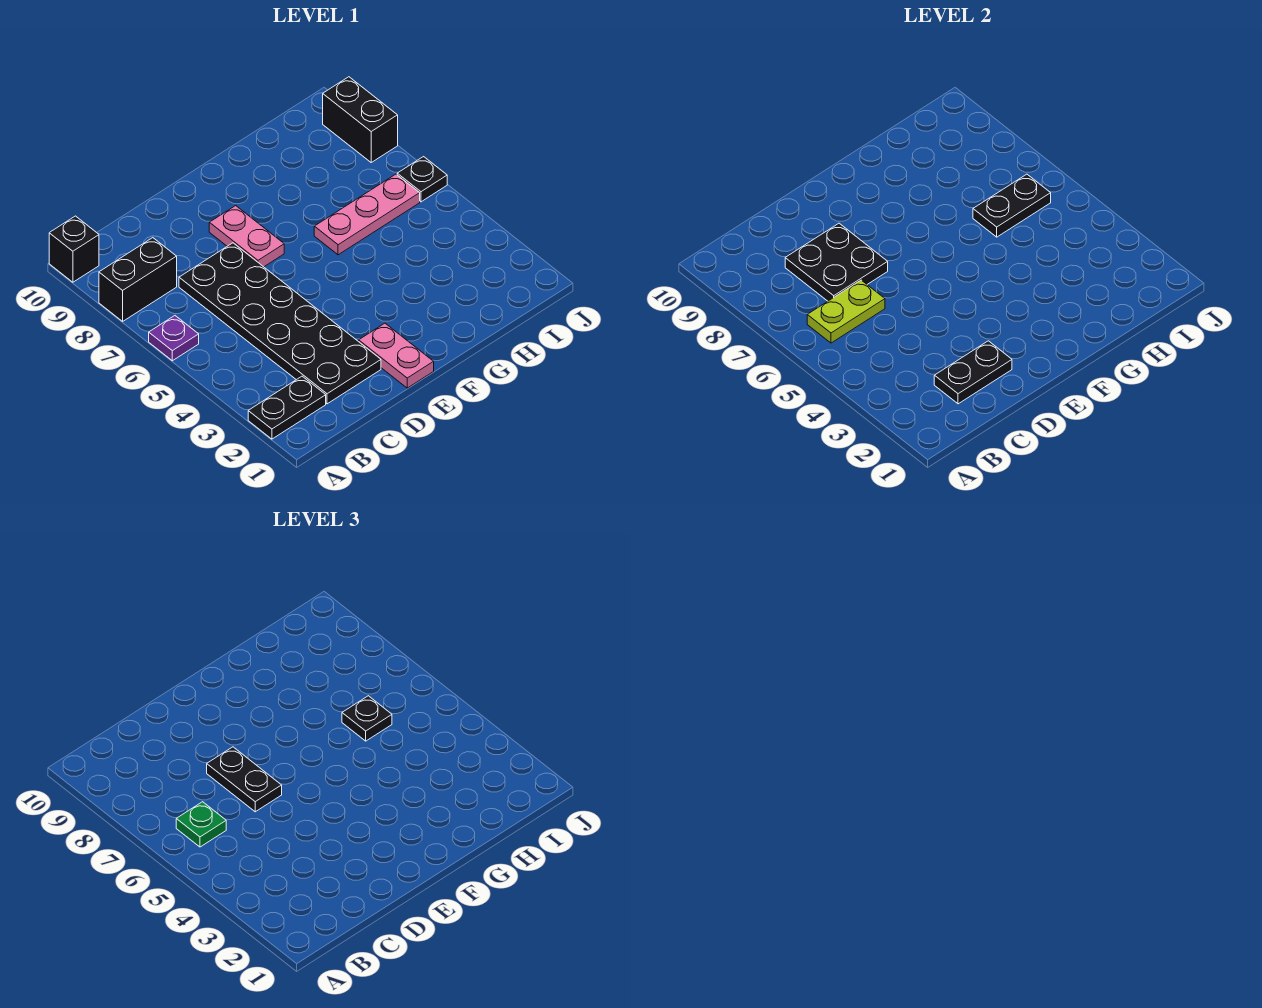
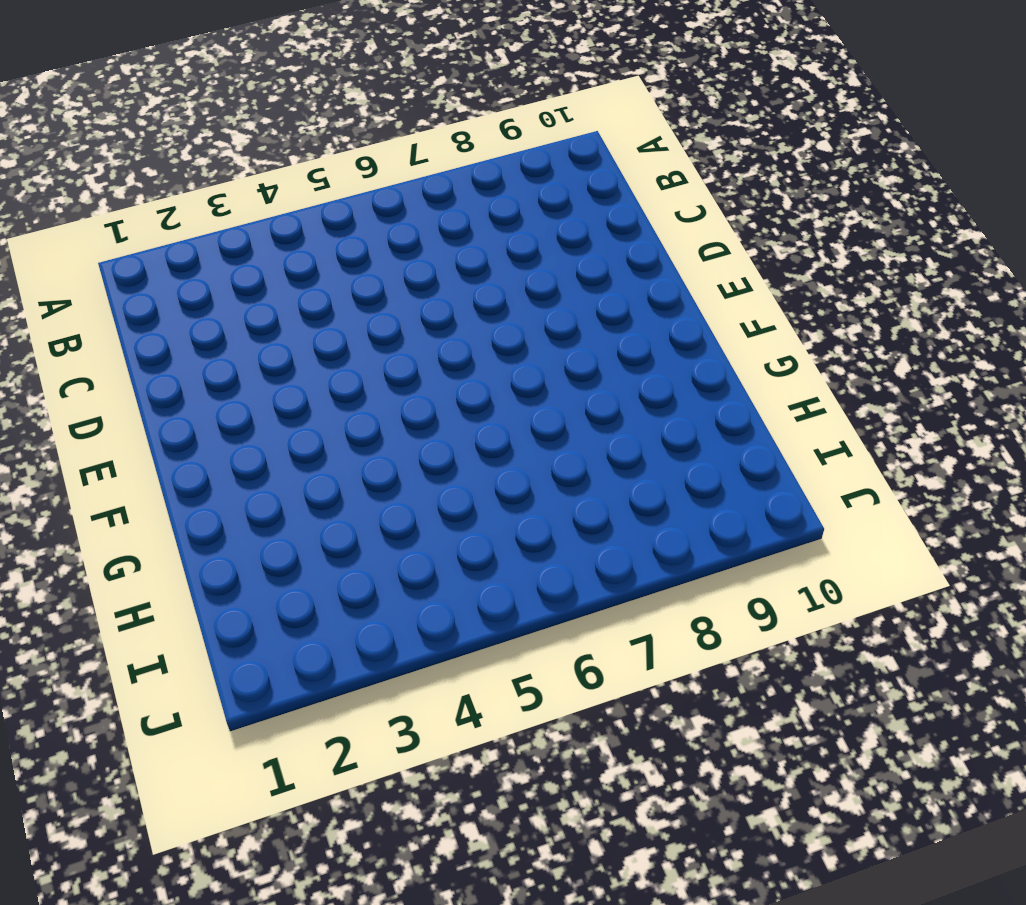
none -> black 1x2 plate [248,376,326,439]
none -> purple 1x1 plate [149,316,199,361]
none -> black 1x2 brick [99,238,177,321]

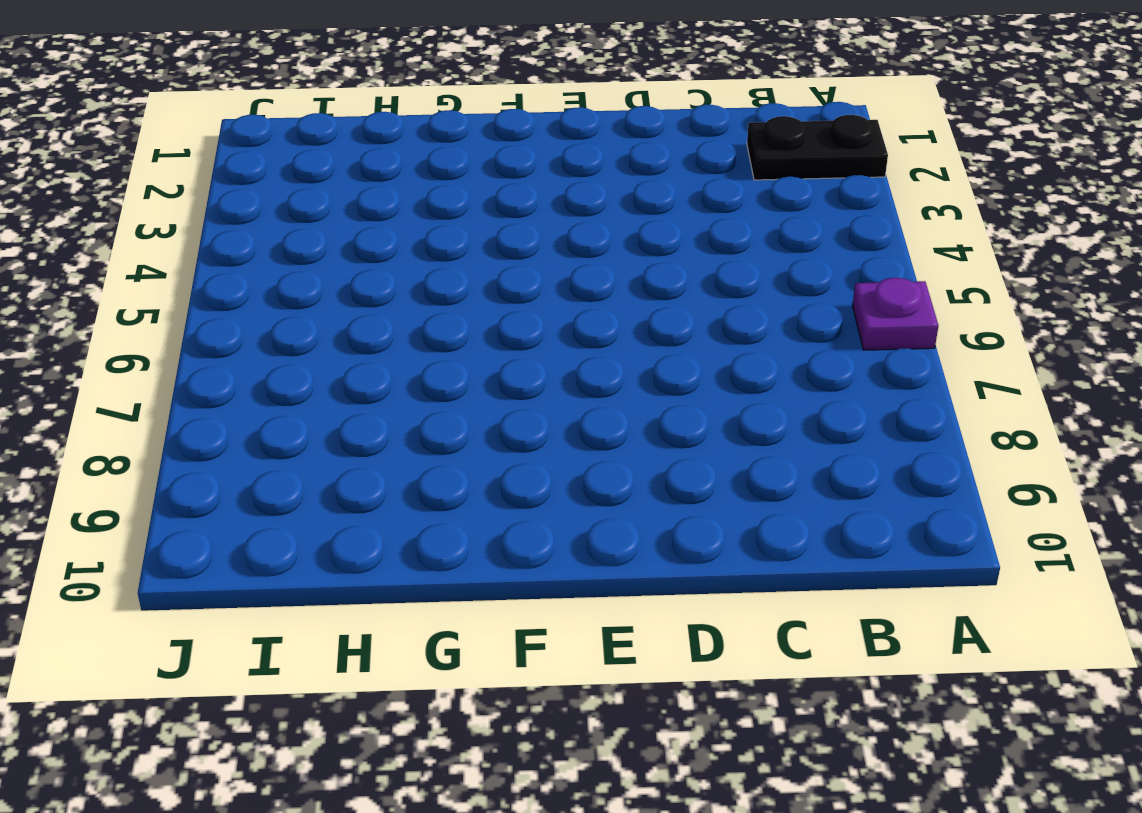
none -> black 1x2 brick [99,238,177,321]
none -> black 1x1 brick [49,216,99,282]
none -> black 2x6 plate [179,243,381,404]

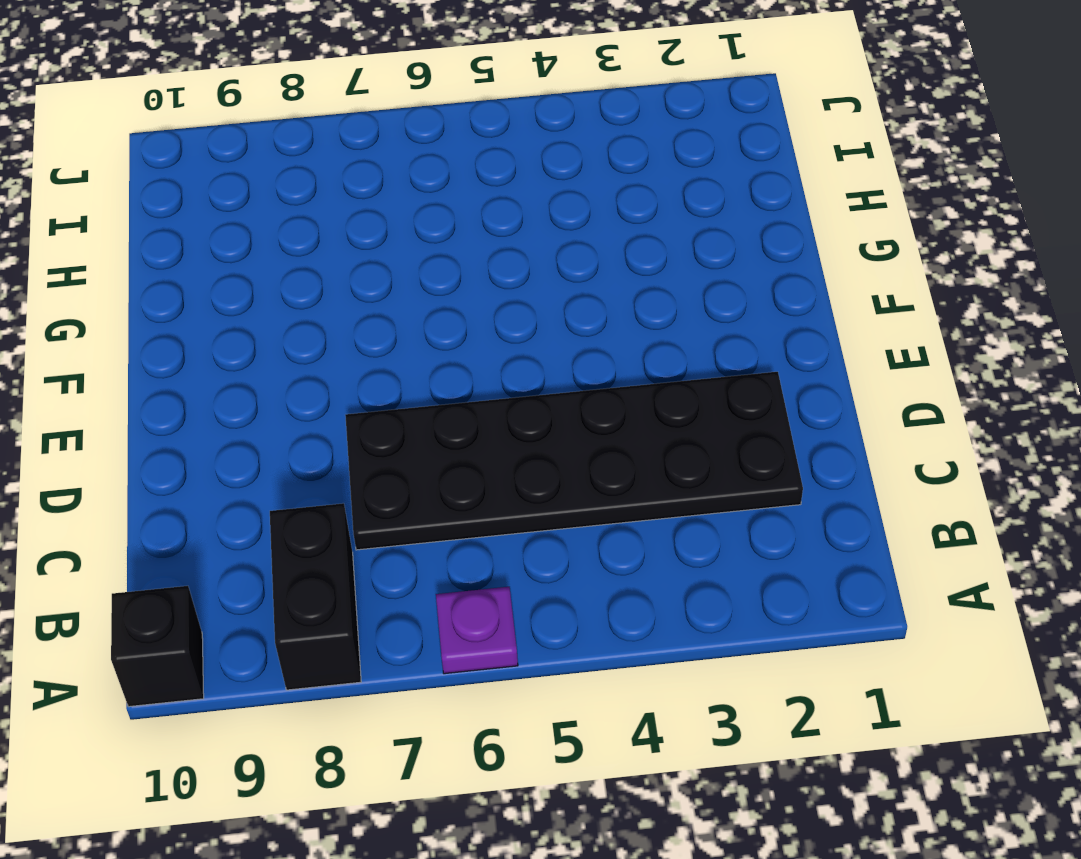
none -> black 1x2 plate [248,376,326,439]
none -> pink 1x2 plate [359,323,434,388]
none -> pink 1x2 plate [209,206,284,267]

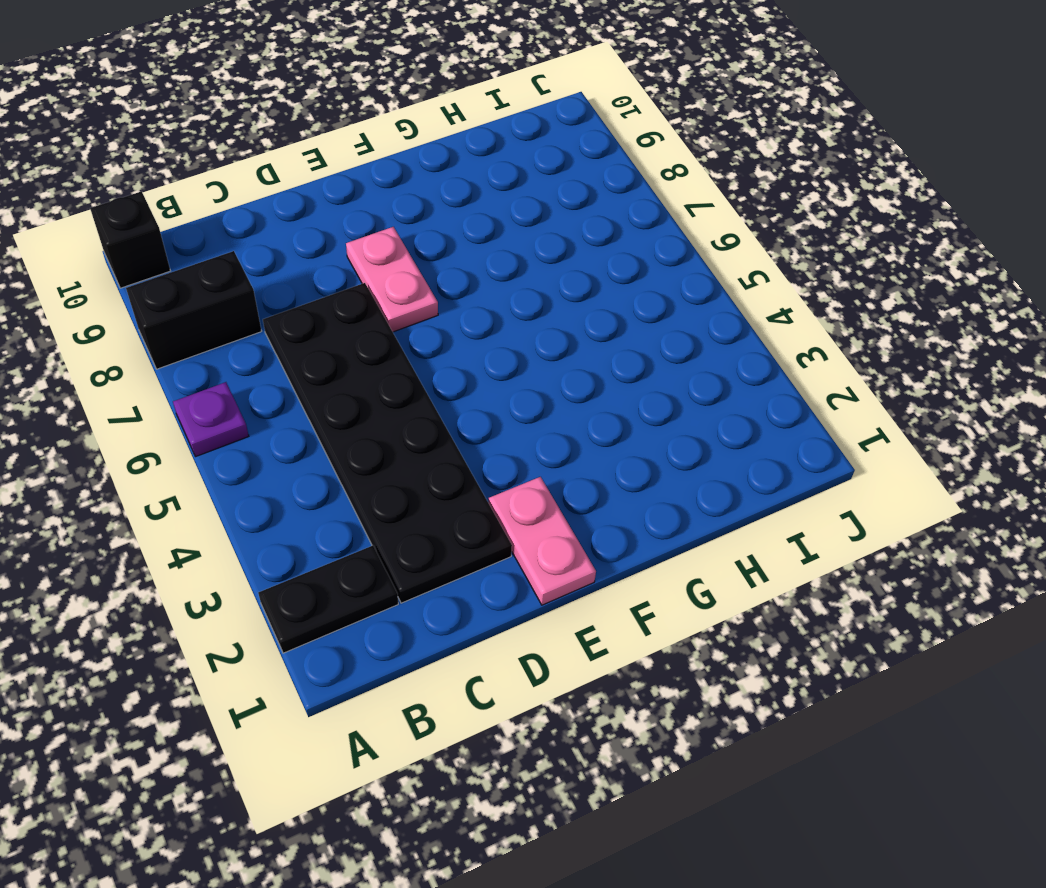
none -> pink 1x3 plate [314,174,420,255]
none -> black 1x1 plate [397,157,447,202]
none -> black 1x2 brick [323,77,398,162]

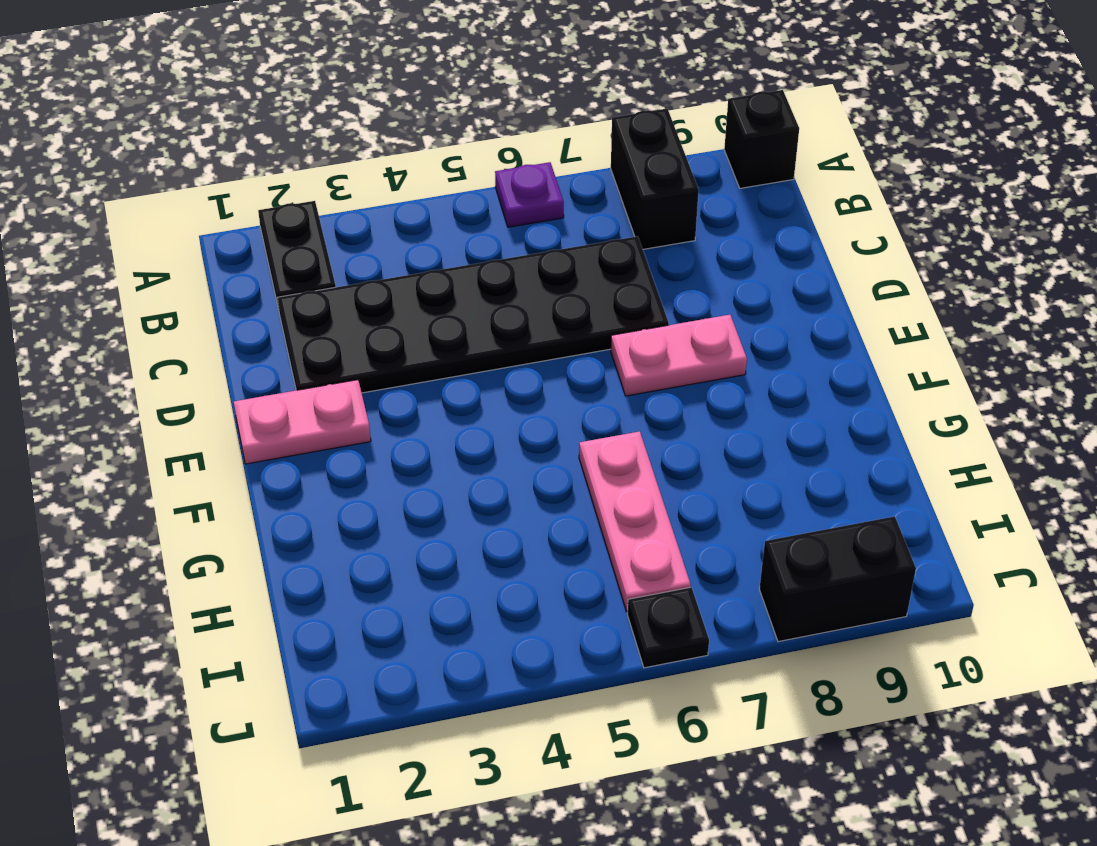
none -> lime 1x2 plate [807,280,885,343]
none -> black 1x2 plate [934,341,1012,404]
none -> black 2x2 plate [785,223,888,301]

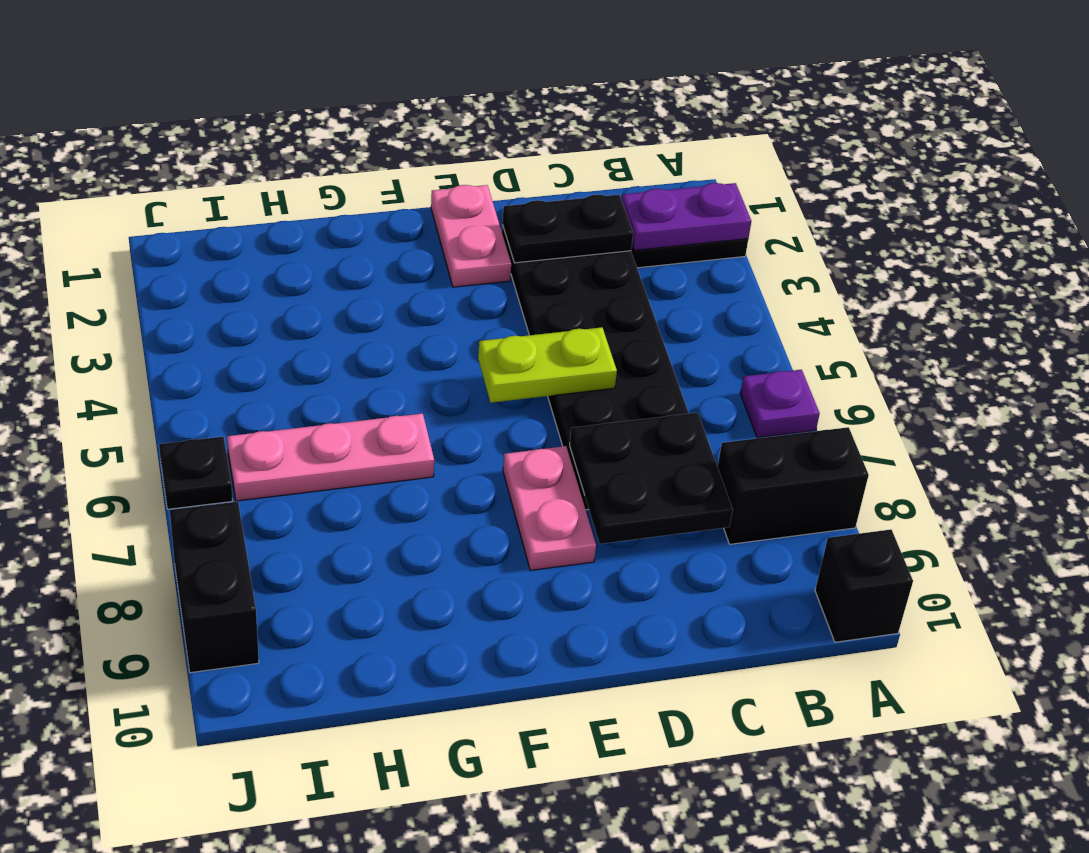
purple 1x2 plate [622,183,751,250] -> none
lime 1x2 plate [478,327,617,403] -> lime 1x2 plate moved to [807,280,885,343]
none -> black 1x2 plate [973,174,1051,237]
none -> green 1x1 plate [176,802,226,847]
none -> black 1x2 plate [207,747,282,812]

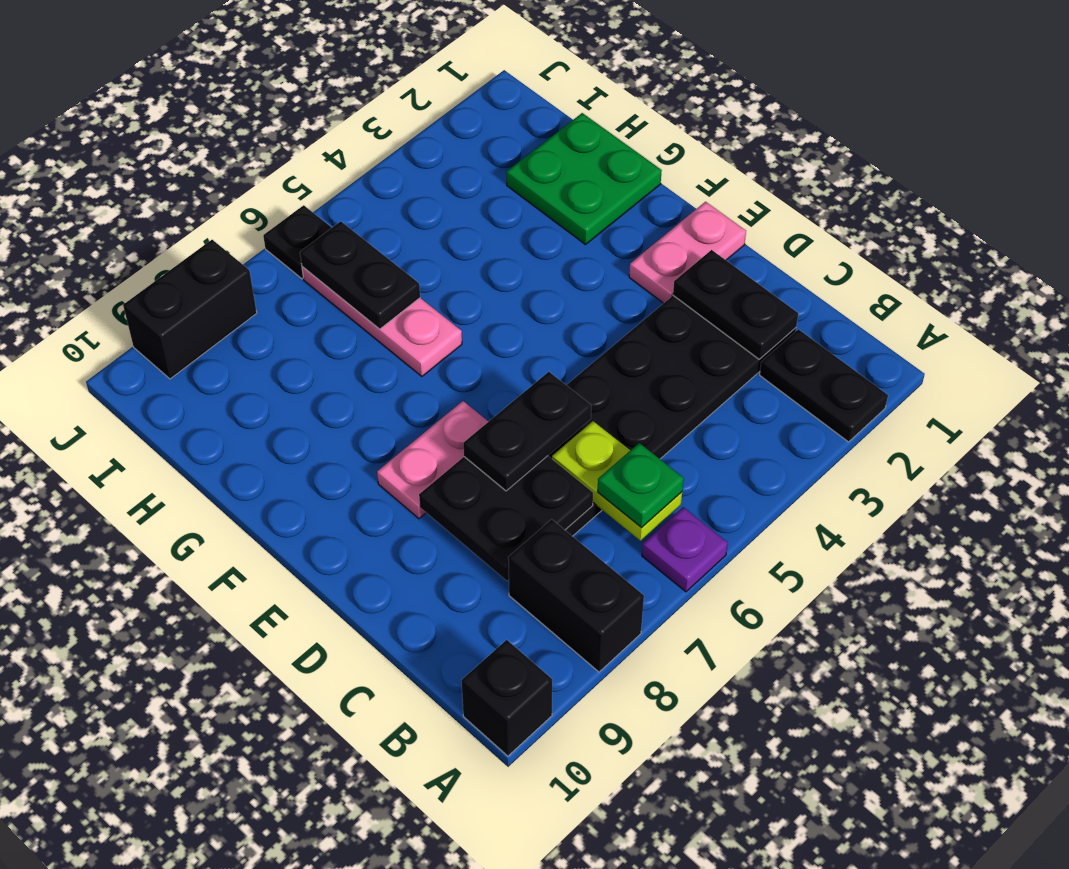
green 2x2 plate [506,113,662,245] -> none
none -> black 1x1 plate [342,696,392,741]

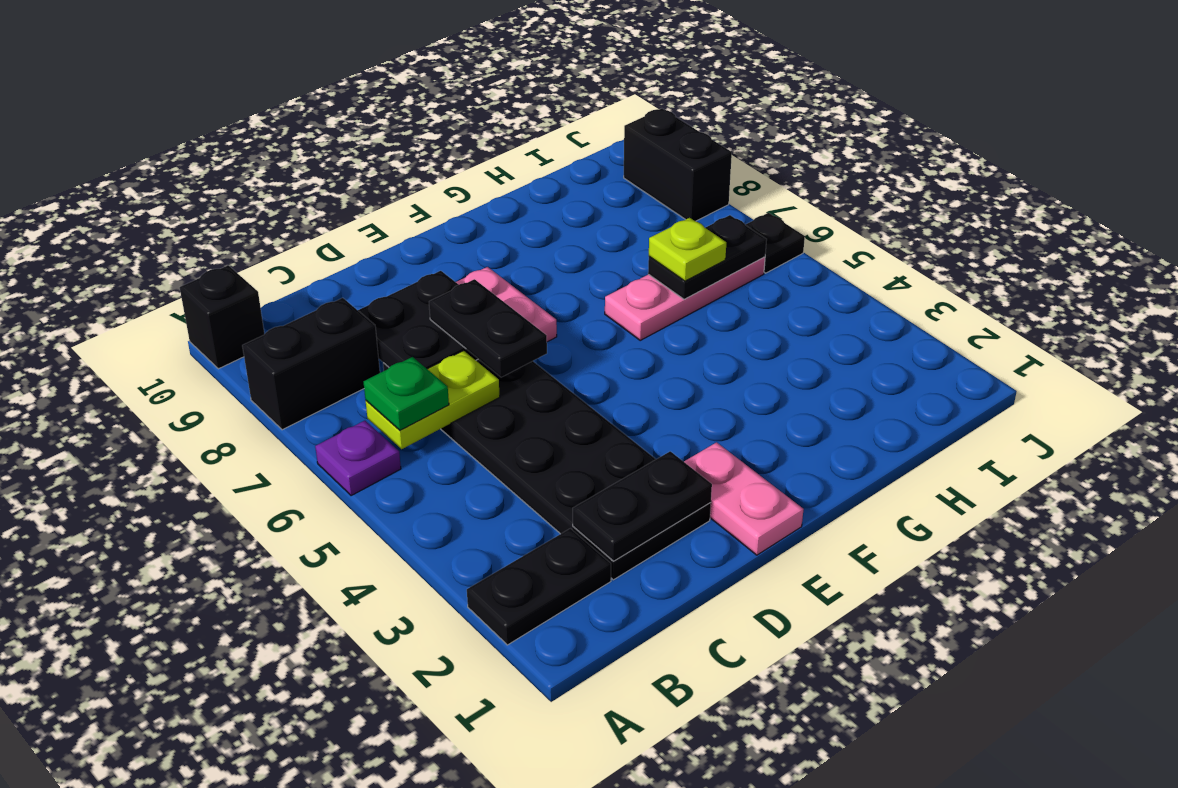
lime 1x1 plate [649,218,726,281] -> black 1x1 plate [342,696,392,741]

